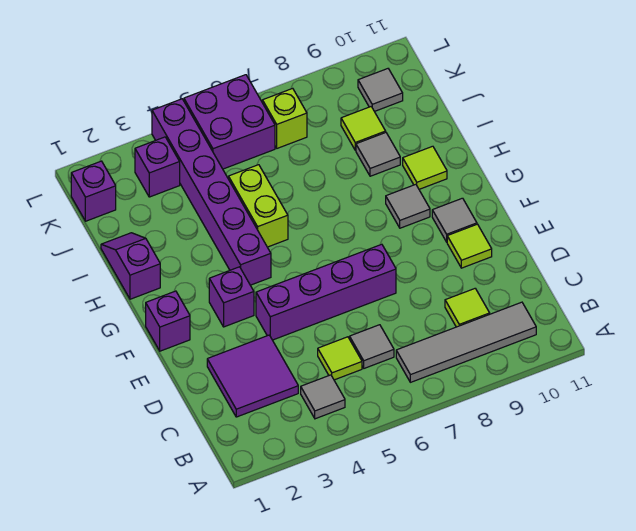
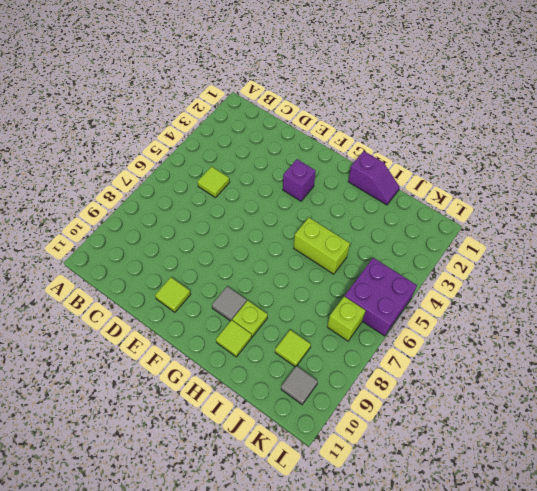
lime 1x1 plate [232,301,268,336] -> none
none -> grey 1x1 tile [301,375,345,419]
none -> grey 1x4 tile [396,302,536,382]
none -> purple 2x2 tile [207,335,298,417]

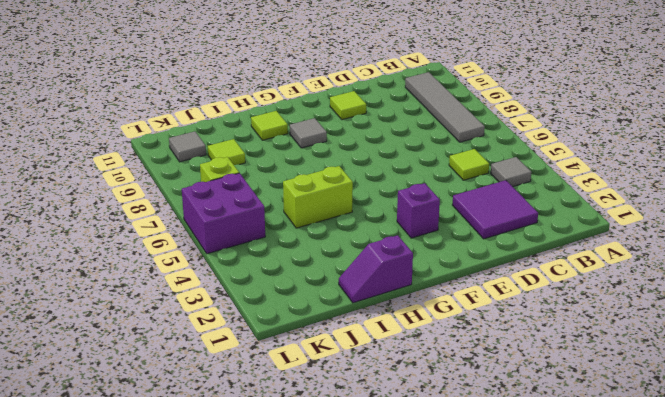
none -> grey 1x1 tile [350,325,394,368]
none -> lime 1x1 tile [445,289,490,327]
none -> purple 1x4 brick [256,244,396,340]

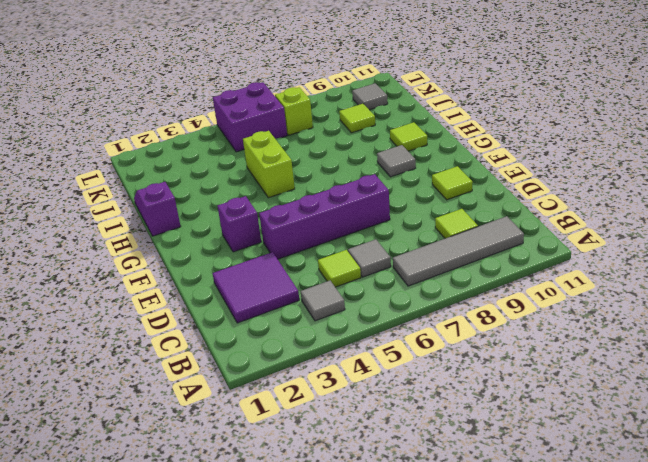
none -> purple 1x1 brick [146,291,190,351]
none -> grey 1x1 tile [432,198,477,242]
none -> purple 1x6 brick [152,99,271,285]

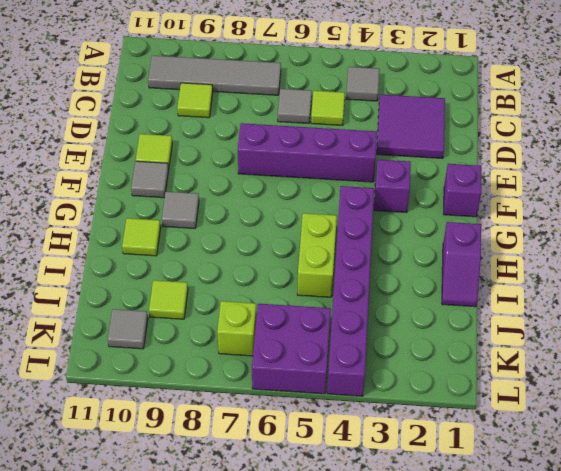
none -> grey 1x1 tile [356,133,400,176]
none -> purple 1x1 brick [71,161,116,221]
none -> purple 1x1 brick [135,137,180,197]

